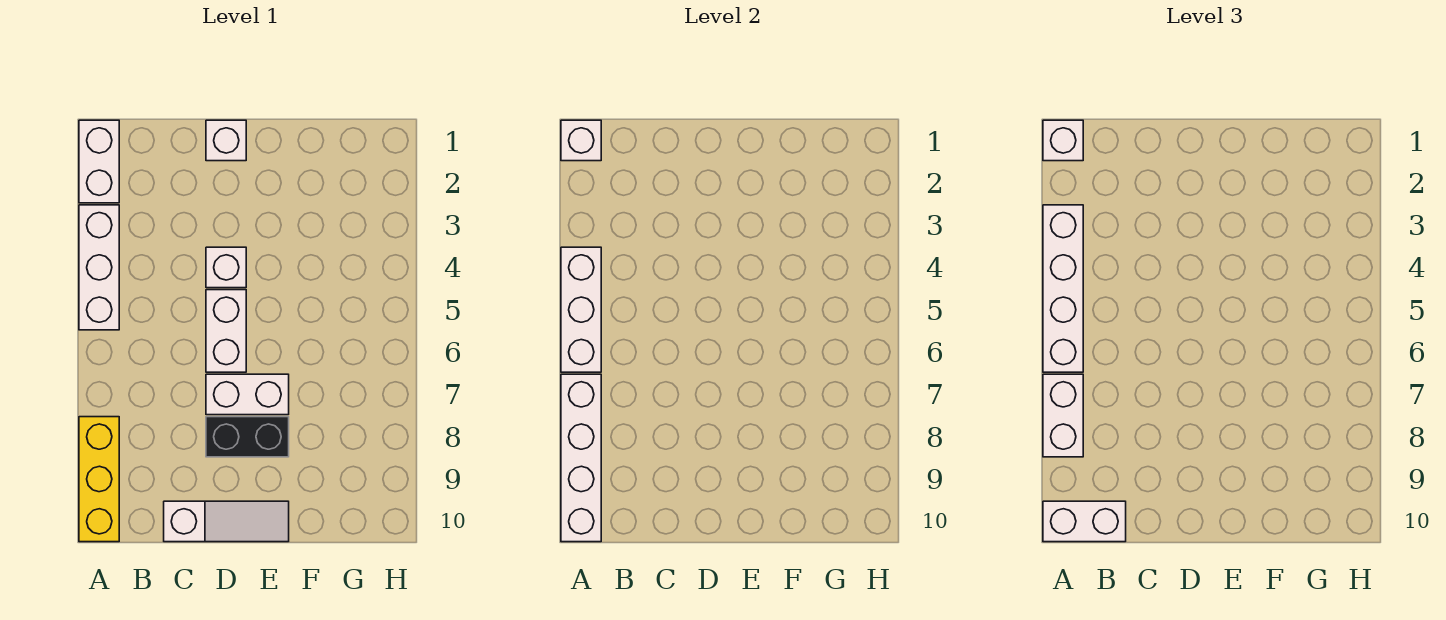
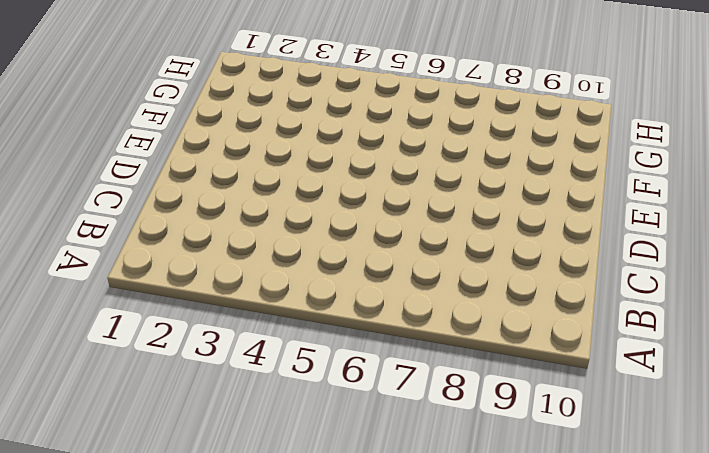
none -> white 1x2 brick [79,120,119,203]
none -> white 1x3 brick [79,205,119,330]
none -> yellow 1x3 brick [79,417,119,542]

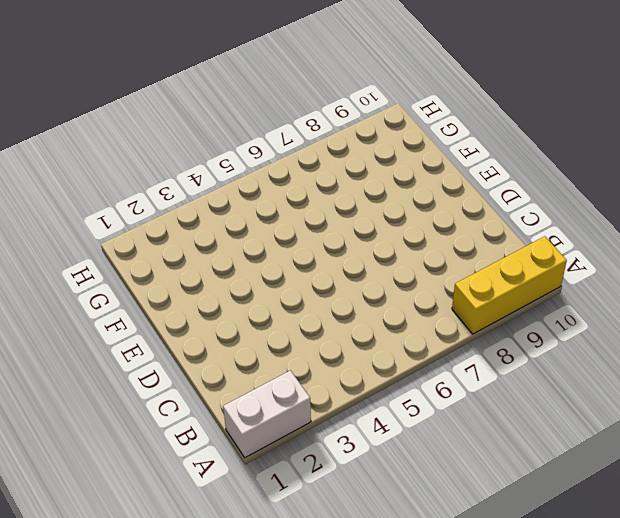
none -> white 1x3 brick [79,205,119,330]
none -> white 1x3 slope [164,501,289,542]
none -> white 1x1 brick [206,120,246,161]

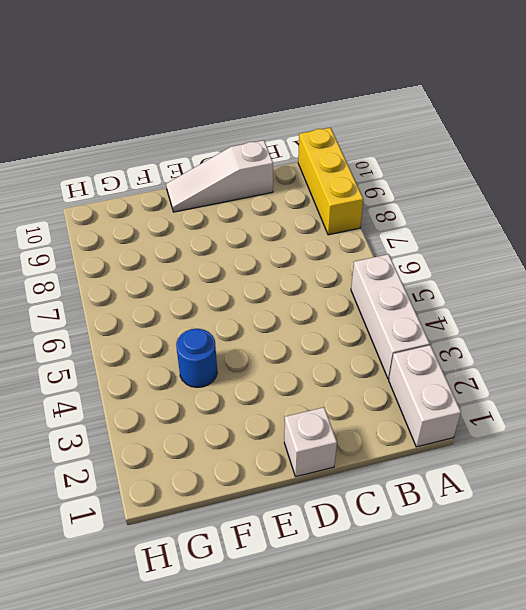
blue 1x1 round brick [176,329,217,387] -> none
none -> white 1x1 brick [206,247,246,288]
none -> white 1x2 brick [206,290,246,372]
none -> white 1x2 brick [206,374,289,415]

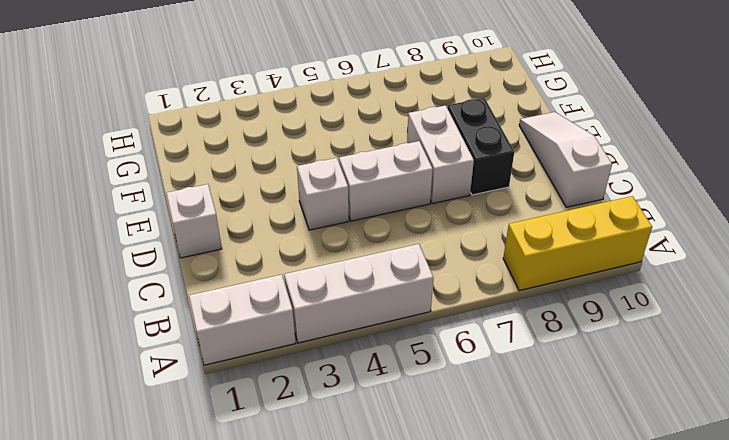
none -> white 1x1 brick [561,120,601,161]
none -> white 1x3 brick [561,247,601,372]
none -> white 1x4 brick [561,374,601,542]

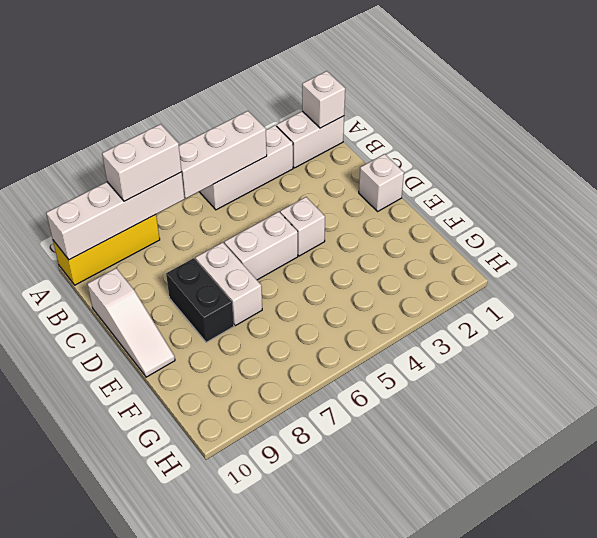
none -> white 1x1 brick [1043,120,1083,161]
none -> white 1x4 brick [1043,205,1083,372]
none -> white 1x2 brick [1043,501,1126,542]

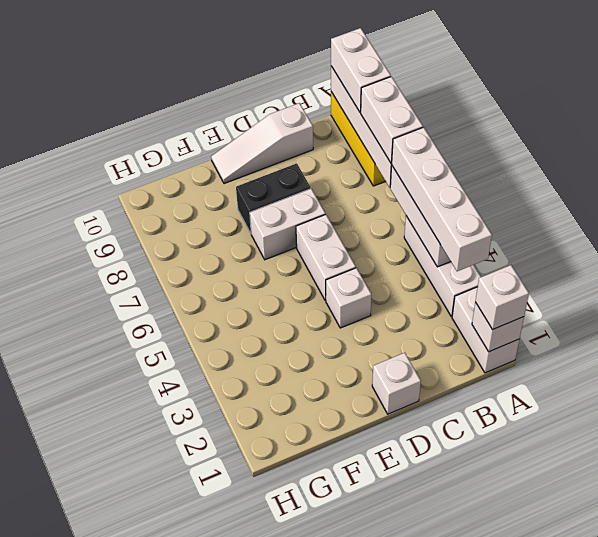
white 1x2 brick [331,28,391,112] -> white 1x2 brick turned to [1043,501,1126,542]

